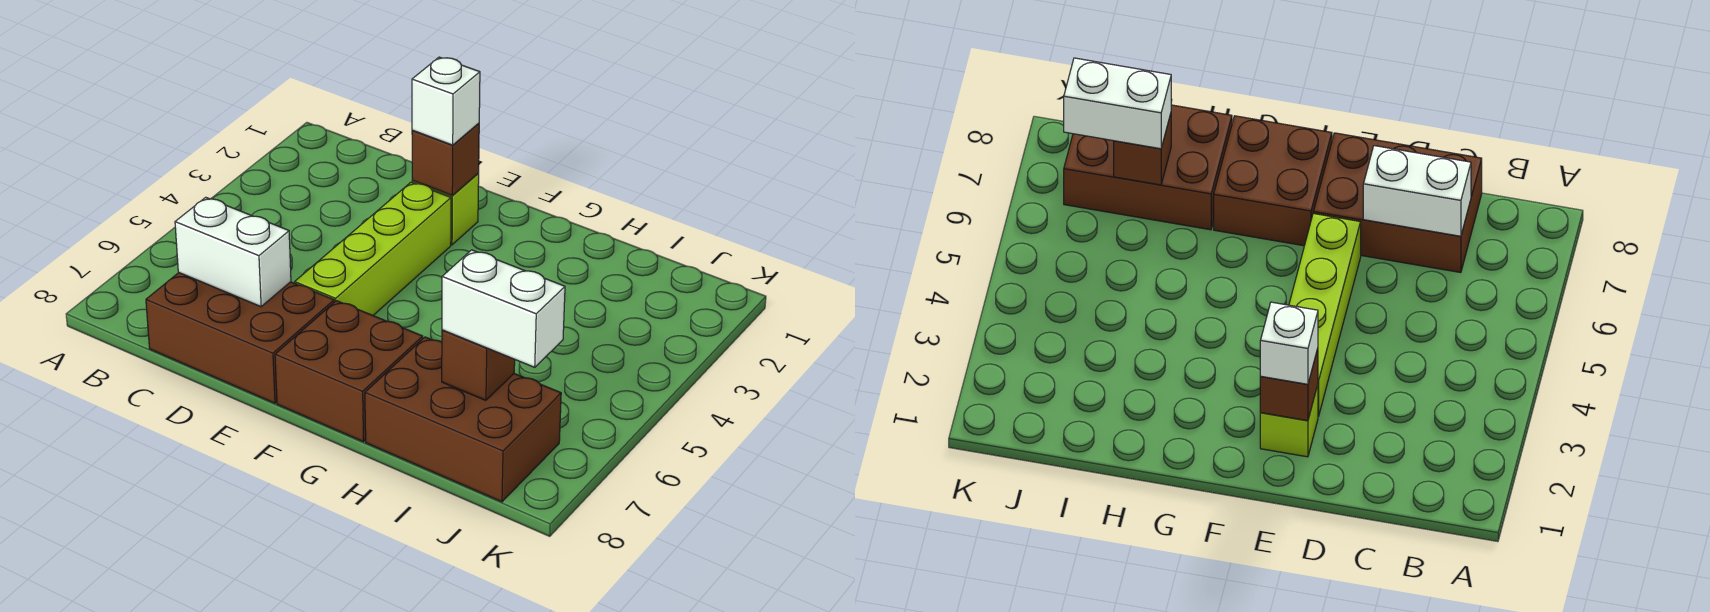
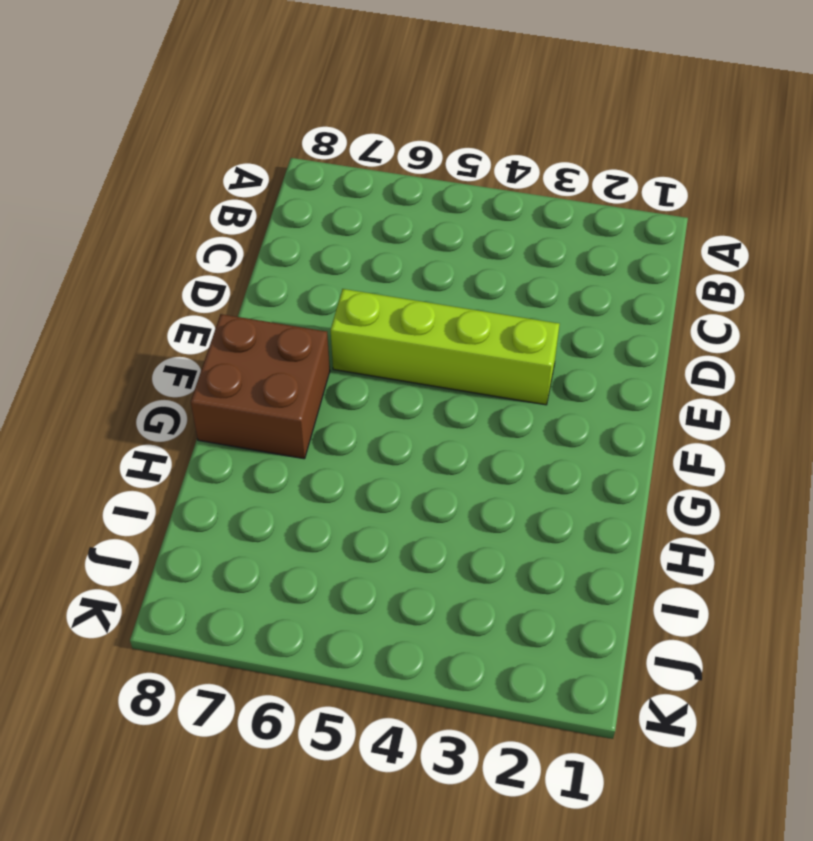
none -> brown 2x3 brick [146,273,334,403]
none -> lime 1x1 brick [412,174,479,245]

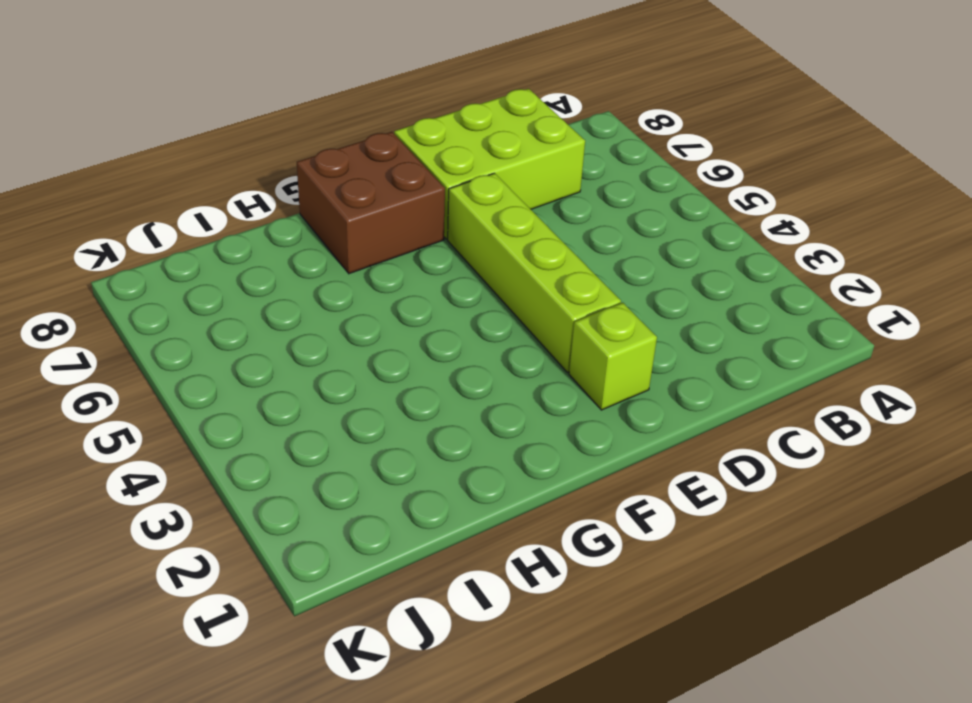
lime 2x3 brick [394,89,585,239] -> brown 2x3 brick [146,273,334,403]
none -> brown 2x3 brick [365,337,561,502]
none -> white 1x2 brick [175,197,291,307]

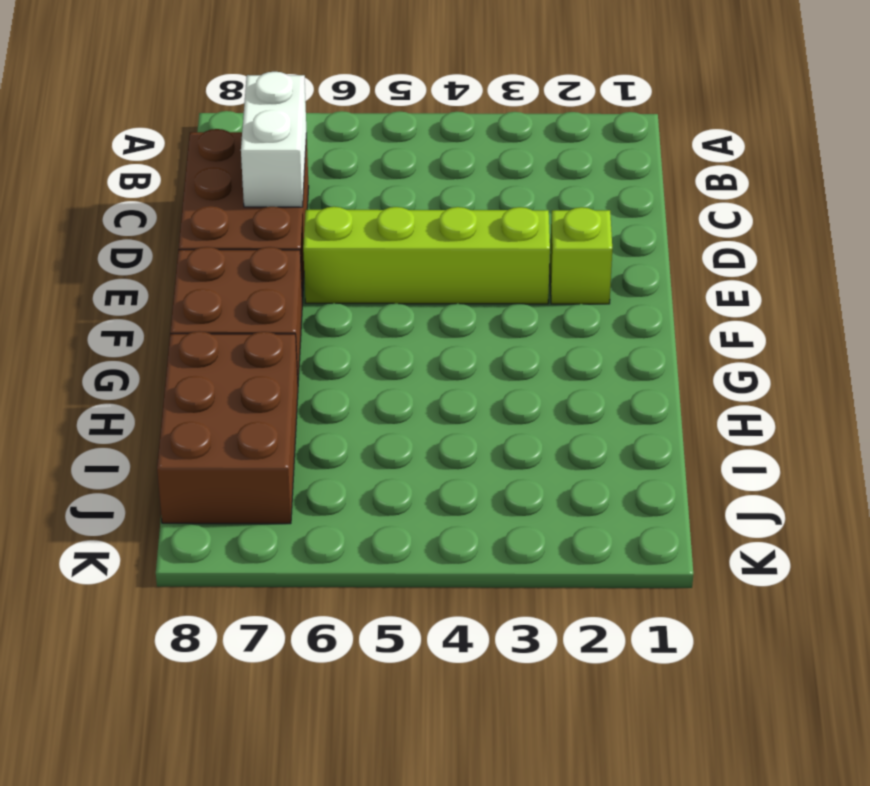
none -> brown 1x1 brick [412,123,479,195]
none -> brown 1x1 brick [442,330,515,400]

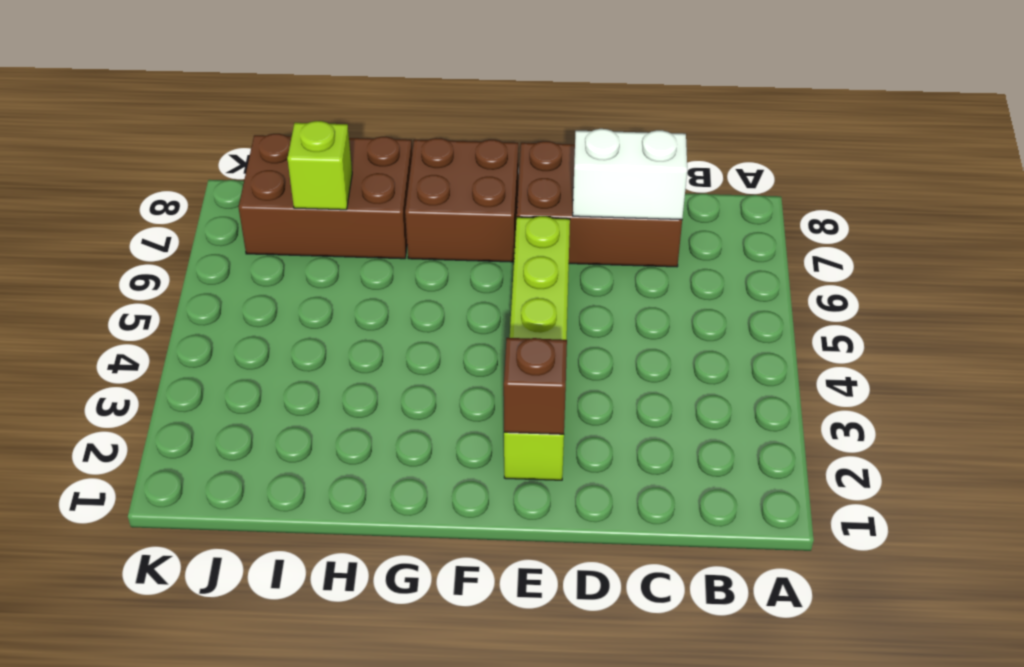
lime 1x1 brick [287,121,352,210] -> brown 1x1 brick [442,330,515,400]
none -> white 1x1 brick [412,57,480,145]
none -> white 1x2 brick [442,250,565,367]

